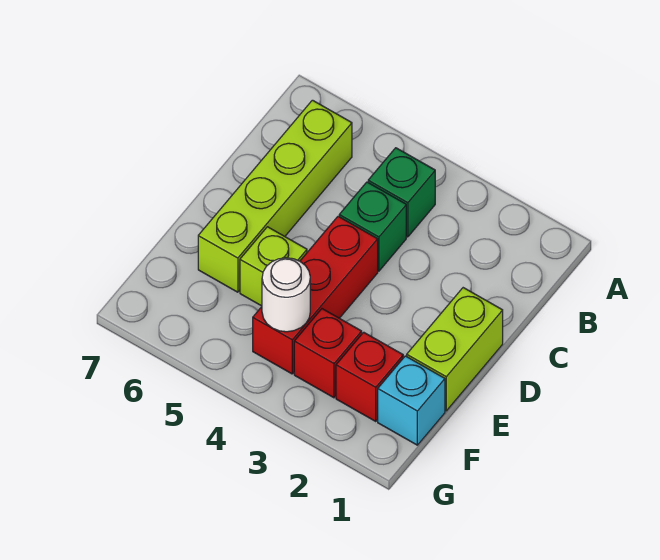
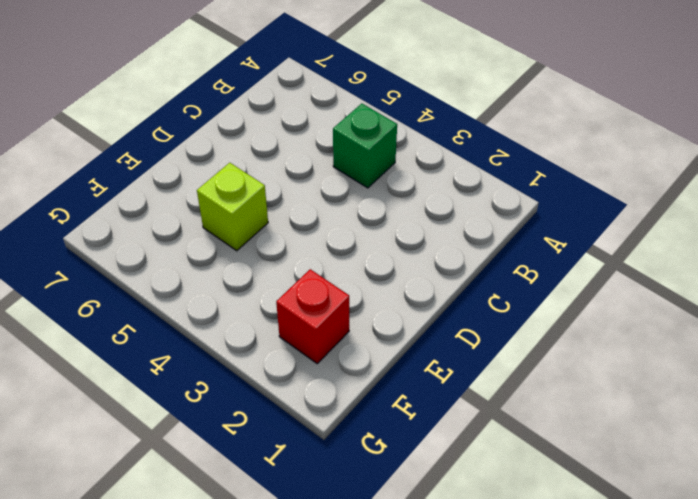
none -> lime 1x4 brick [198,100,352,292]
none -> green 1x1 brick [339,182,406,271]

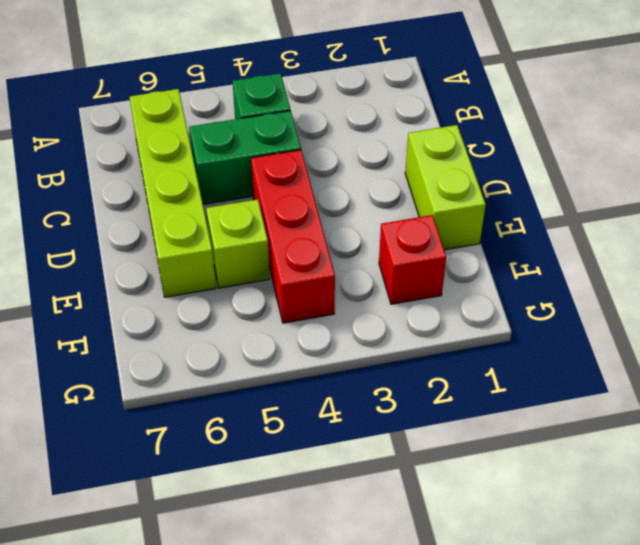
green 1x2 brick [189,111,301,204] -> green 1x1 brick [339,182,406,271]
none -> cyan 1x1 brick [378,356,445,445]
none -> red 1x1 brick [294,309,362,398]

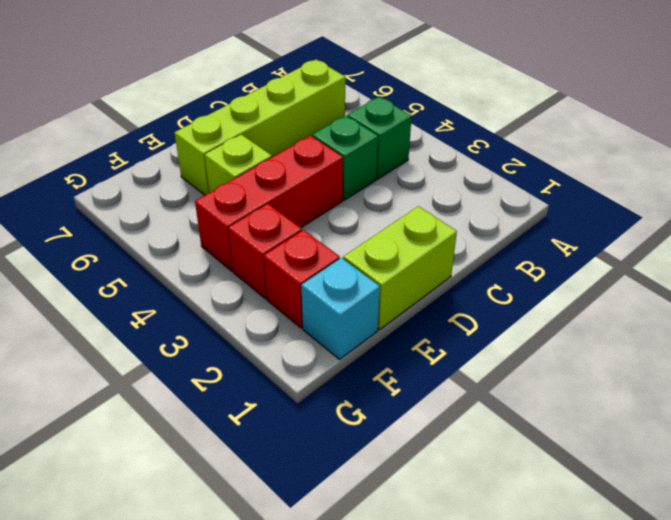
none -> white 1x1 round brick [262,258,310,332]

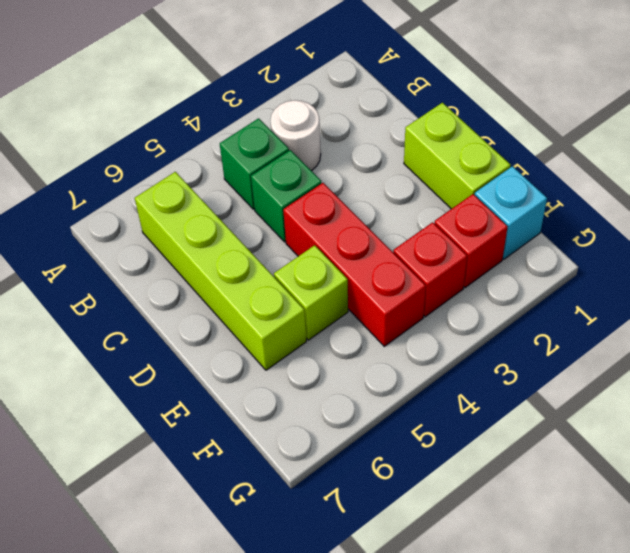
white 1x1 round brick [270,100,321,171] -> white 1x1 round brick moved to [262,258,310,332]

